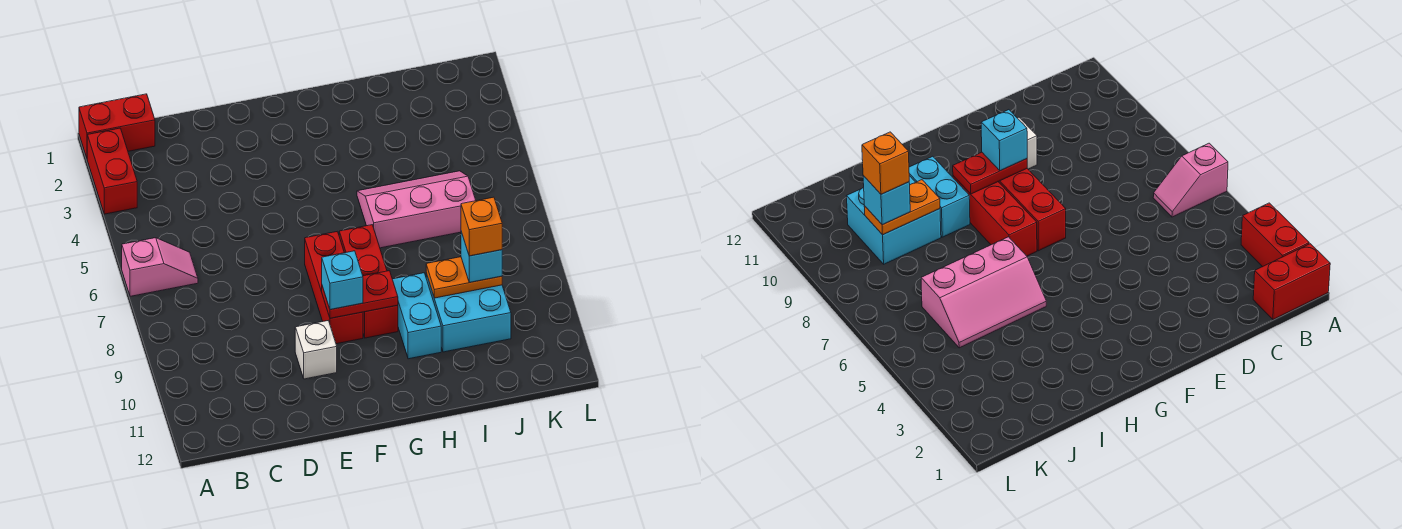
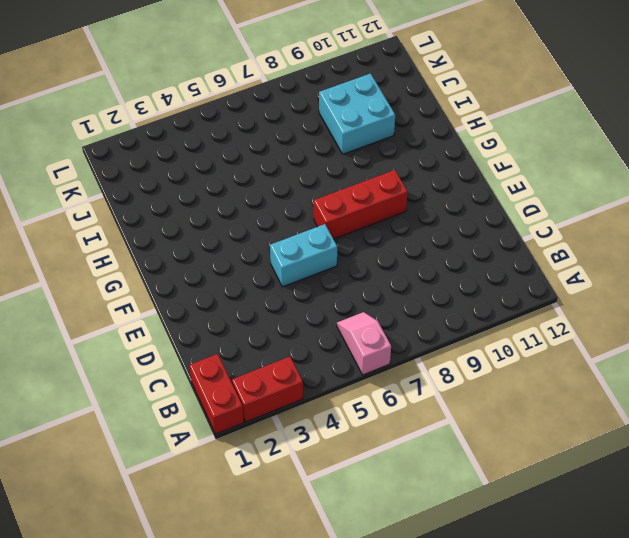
cyan 1x2 brick [270,224,337,287] -> cyan 1x2 brick moved to [392,273,441,359]
none -> white 1x1 brick [295,321,337,379]
none -> red 1x3 brick [339,225,398,338]
none -> pink 2x3 slope [357,171,476,248]

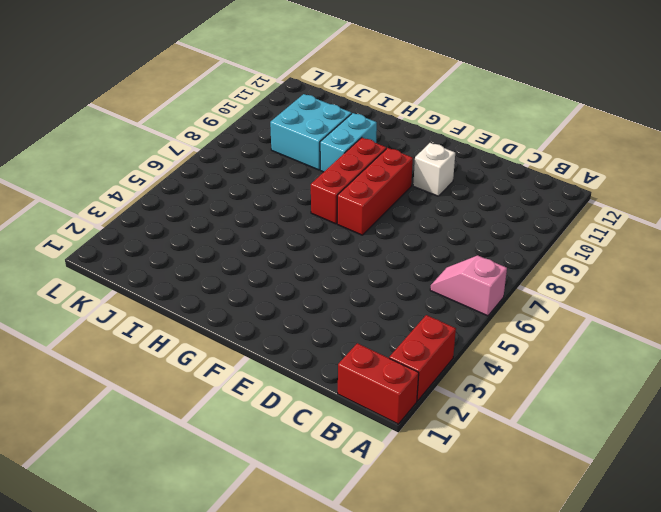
none -> pink 2x3 slope [357,171,476,248]
none -> red 1x2 plate [322,271,398,318]
none -> orange 1x2 plate [426,257,502,298]

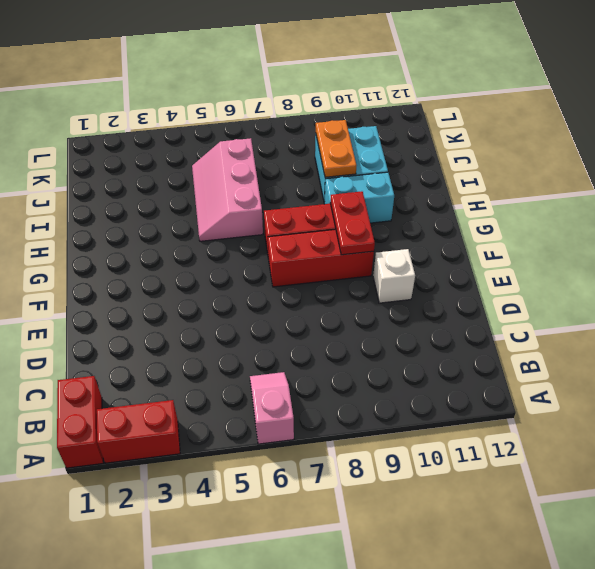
none -> cyan 1x1 brick [322,251,363,310]
none -> cyan 1x1 brick [461,232,502,283]
none -> orange 1x1 brick [461,197,502,256]

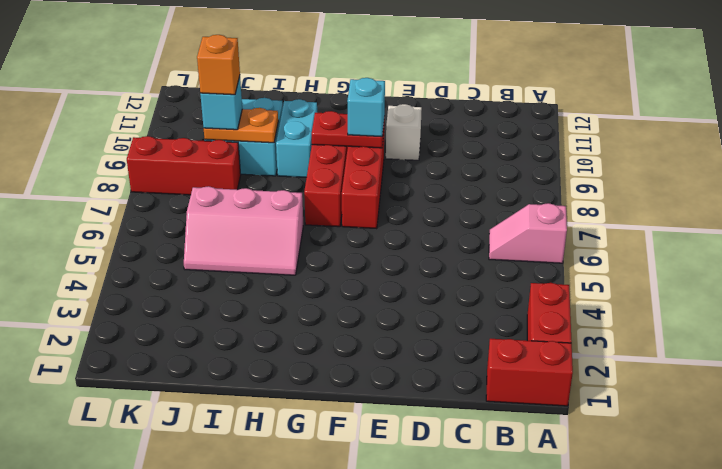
red 1x3 brick [127,136,241,195] -> none

